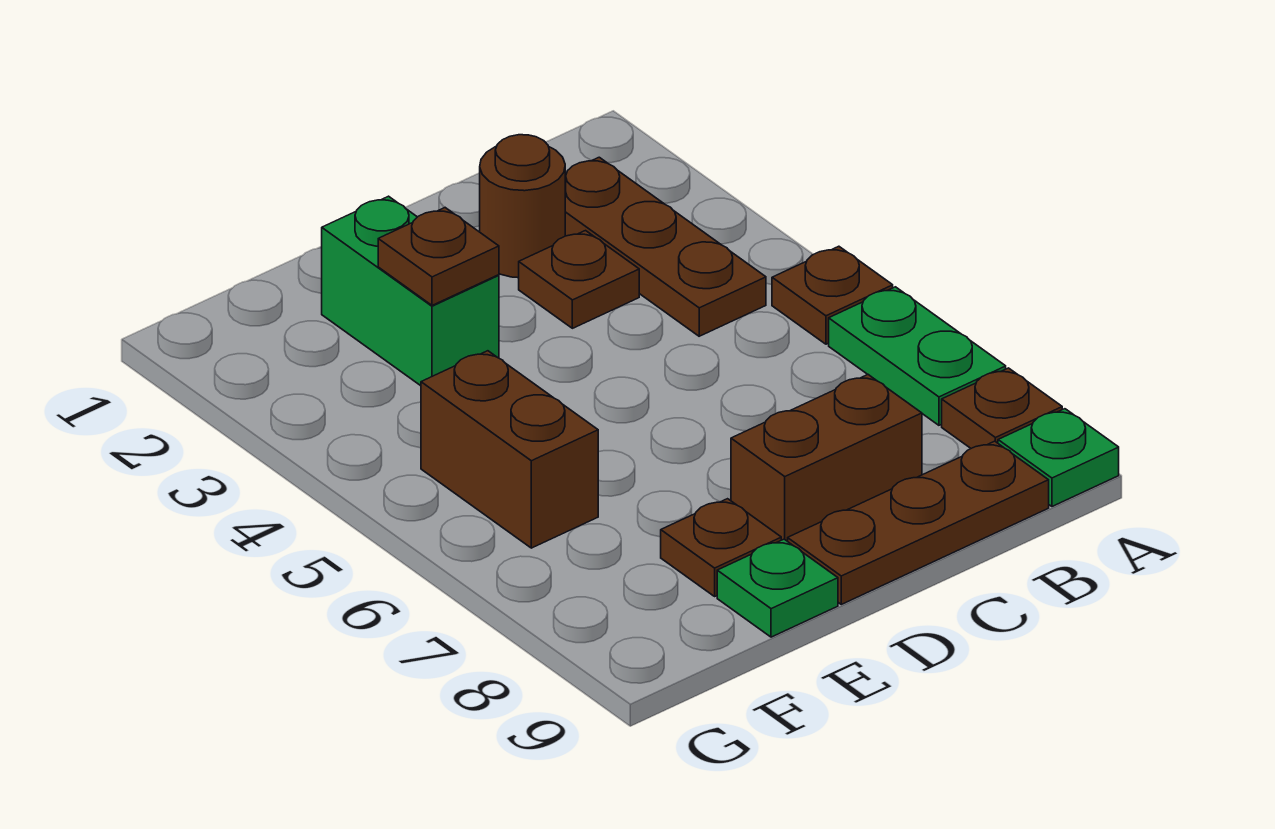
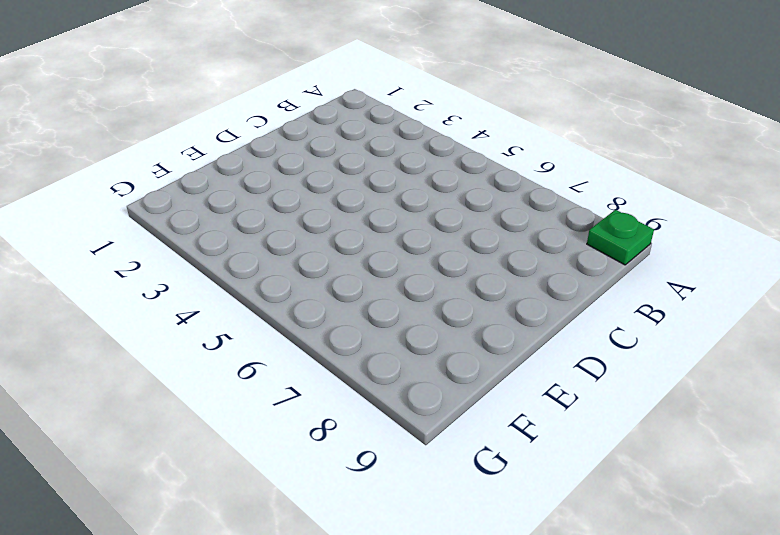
none -> brown 1x1 plate [772,246,893,344]
none -> green 1x2 plate [829,287,1006,425]
none -> brown 1x1 plate [942,368,1062,448]

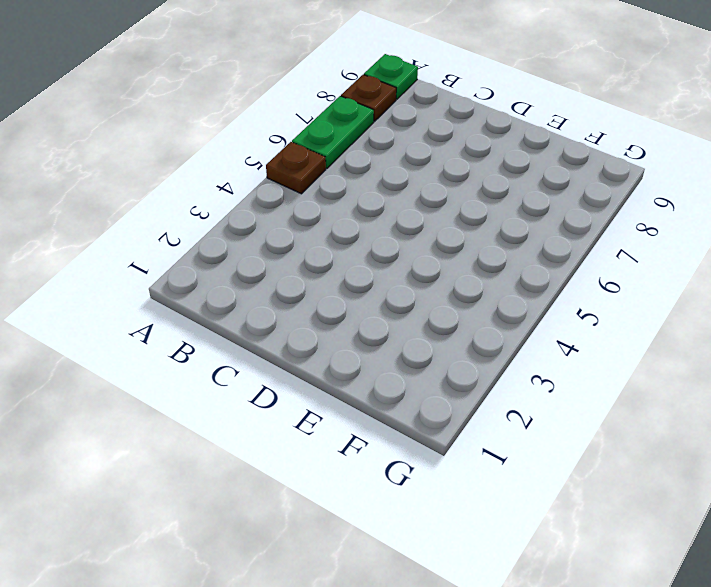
none -> brown 1x3 plate [565,157,766,336]
none -> brown 1x3 plate [788,441,1049,604]
none -> brown 1x1 round brick [480,135,565,278]

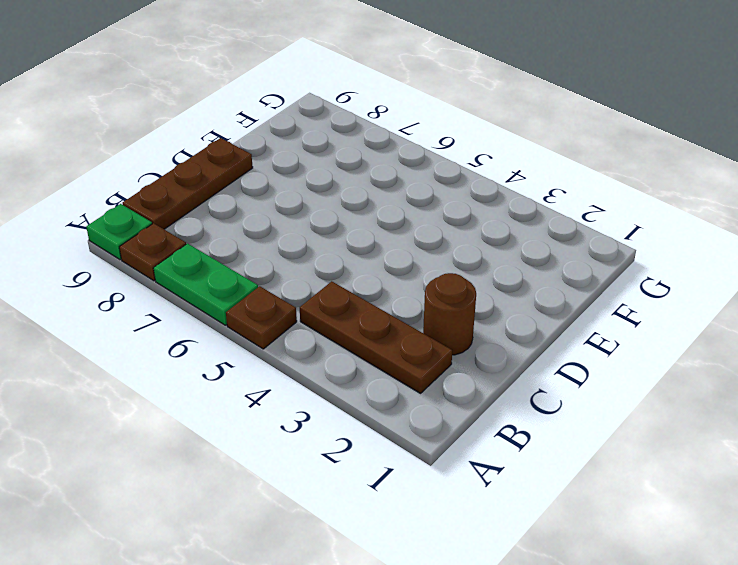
none -> brown 1x1 plate [519,231,639,328]
none -> brown 1x2 brick [731,374,922,541]
none -> green 1x2 brick [322,196,499,386]

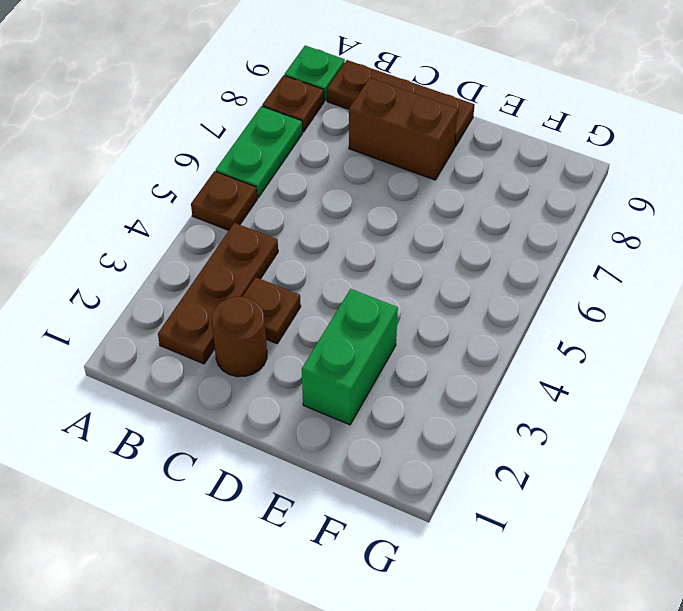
none -> brown 1x1 plate [661,499,781,596]
none -> green 1x1 plate [717,539,838,637]
none -> brown 1x2 brick [421,351,598,548]

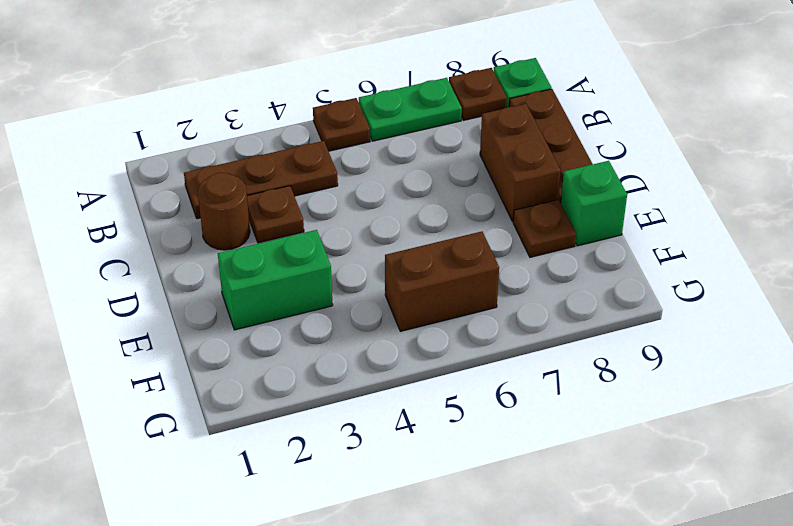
green 1x1 brick [561,161,627,246] -> green 1x1 plate [717,539,838,637]
none -> brown 1x1 plate [378,208,499,305]

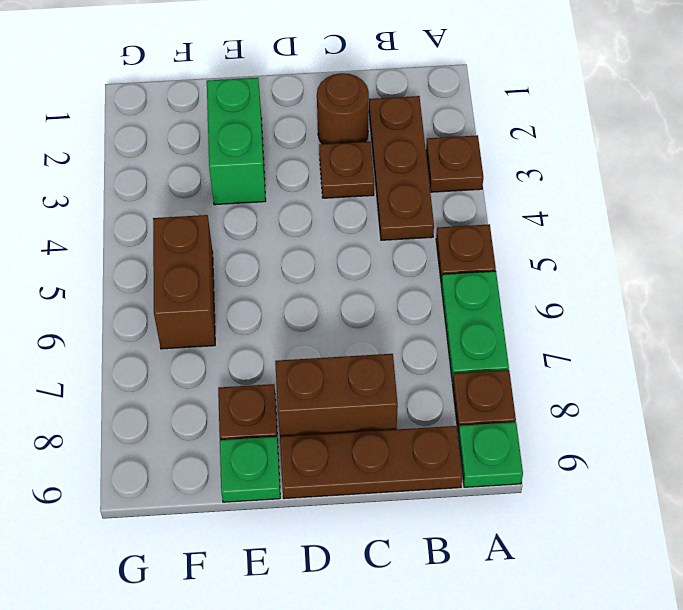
brown 1x1 plate [426,135,483,192] -> brown 1x1 plate moved to [378,208,499,305]

